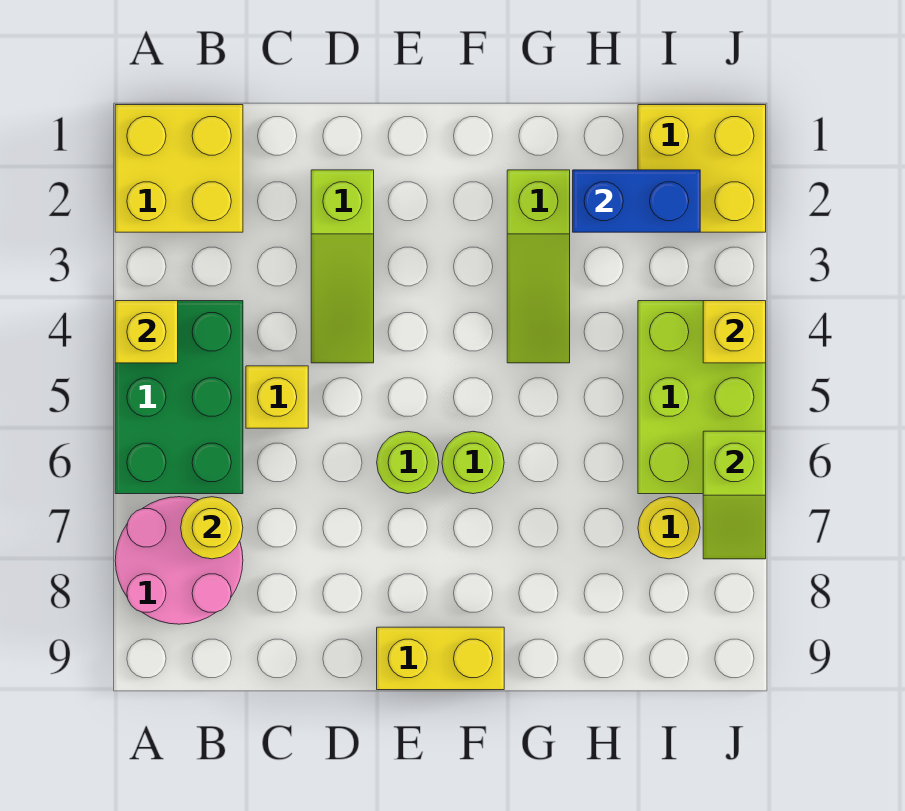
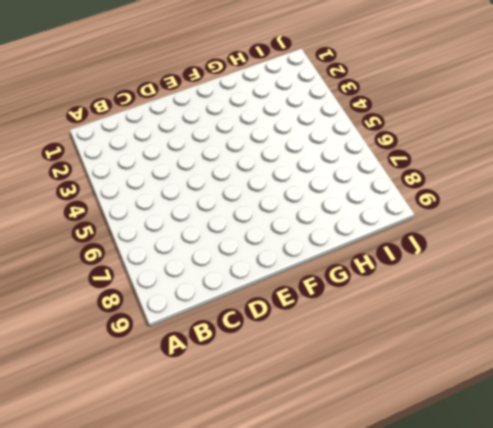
none -> yellow 2x2 brick [115,105,243,232]
none -> green 2x3 brick [115,301,243,494]
none -> pink 2x2 round brick [115,497,243,624]

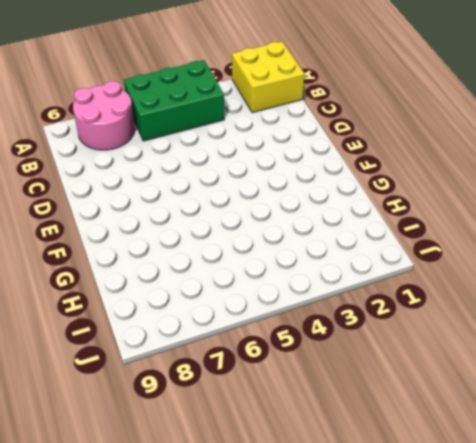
none -> yellow 1x1 brick [246,366,308,428]
none -> lime 1x3 slope [311,170,374,363]
none -> lime 1x1 round brick [377,431,439,494]

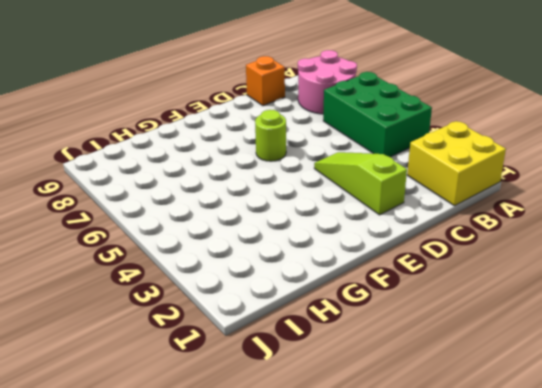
orange 1x1 brick [246,56,285,106] -> none
none -> yellow 1x1 brick [246,366,308,428]
none -> yellow 1x2 brick [377,627,504,690]
none -> lime 1x1 round brick [442,431,504,494]

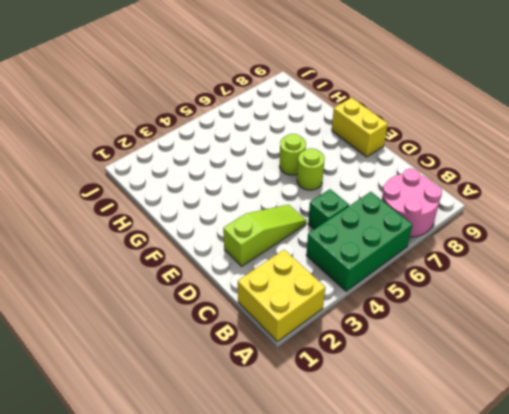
green 1x1 brick [308,189,349,229] -> yellow 1x1 brick [246,366,308,428]
none -> lime 1x3 slope [507,170,570,363]
none -> yellow 2x2 brick [638,105,766,232]
none -> lime 2x3 brick [638,301,766,494]

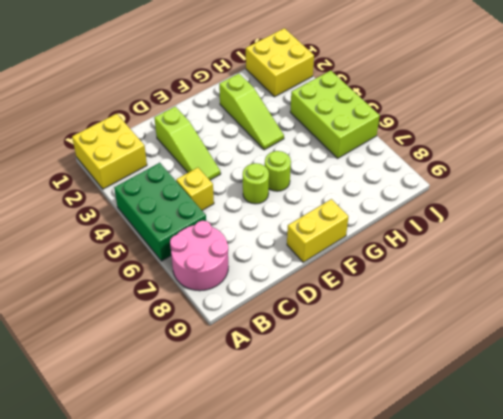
none -> yellow 1x1 round brick [638,497,700,559]
none -> yellow 1x1 brick [115,301,178,363]
none -> yellow 1x1 round brick [181,497,243,559]

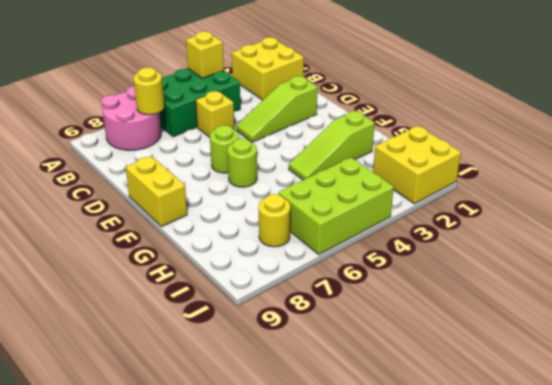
none -> blue 1x2 brick [573,170,700,232]
none -> yellow 1x1 brick [703,301,766,363]
none -> lime 1x2 slope [703,431,766,559]

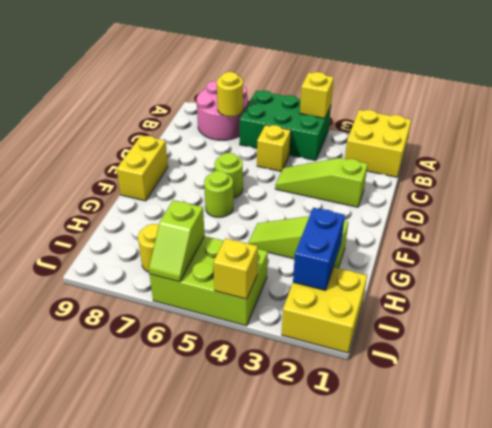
lime 1x2 slope [149,200,205,282] -> lime 1x2 slope turned to [703,431,766,559]

